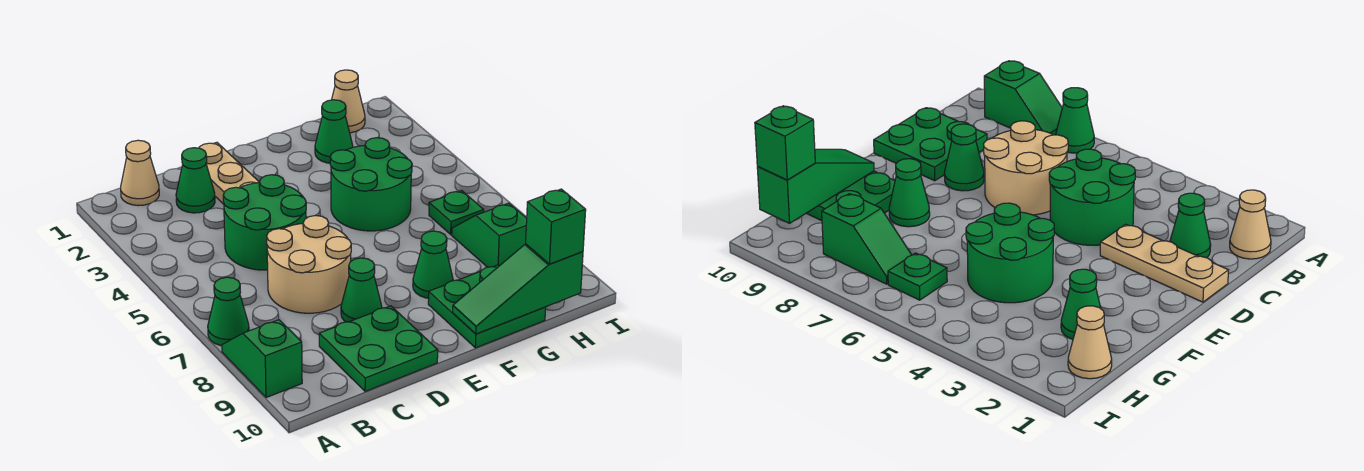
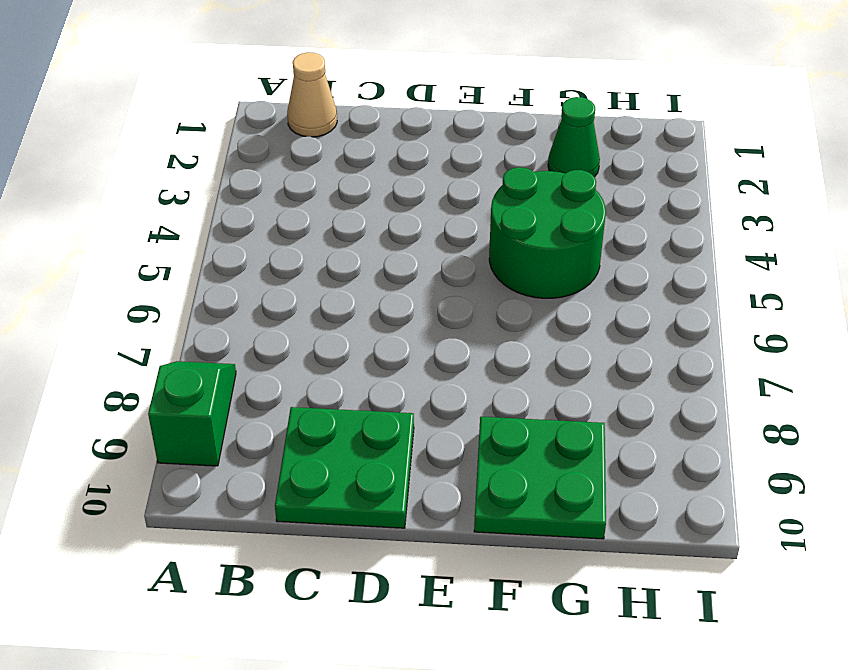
none -> green 1x1 cone [208,277,249,346]
none -> green 1x1 cone [176,148,215,213]
none -> green 2x2 round brick [223,175,306,270]

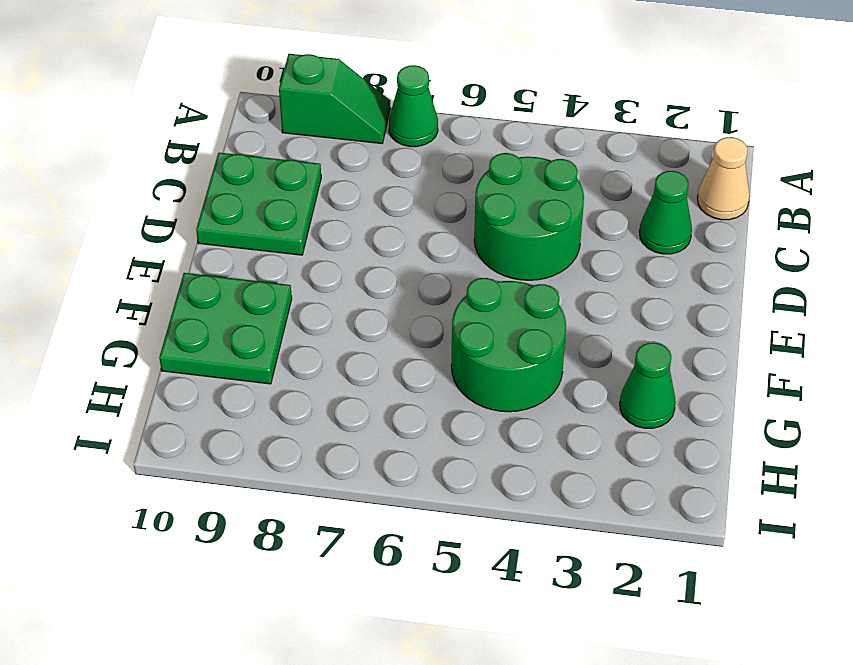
none -> tan 2x2 round brick [267,216,351,313]
none -> tan 1x3 plate [199,142,259,204]
none -> green 1x1 cone [341,258,382,322]

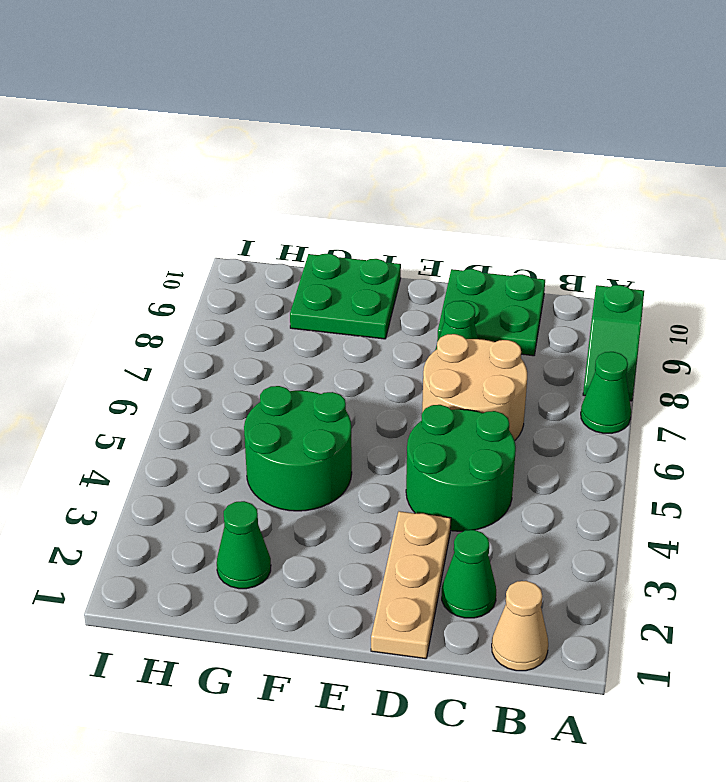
none -> green 1x1 cone [413,231,453,298]
none -> tan 1x1 cone [332,70,365,133]
none -> green 1x1 plate [429,191,484,234]

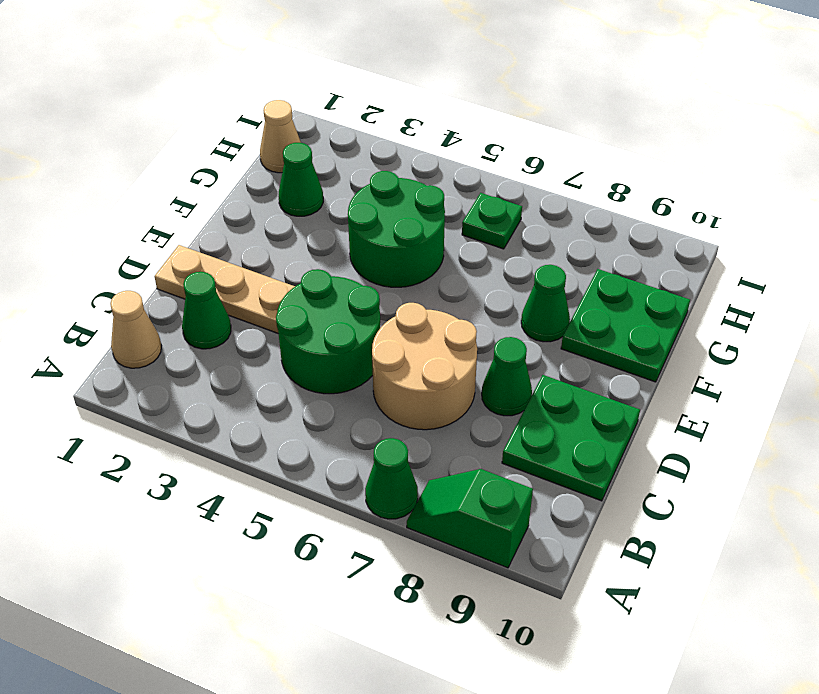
none -> green 1x2 slope [452,203,527,267]
none -> green 1x3 slope [453,244,583,334]
none -> green 1x1 brick [526,189,586,264]

